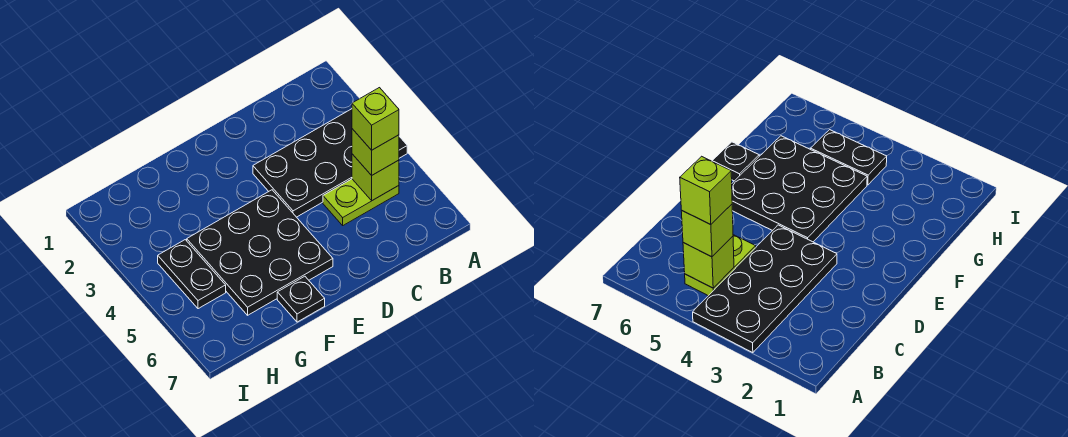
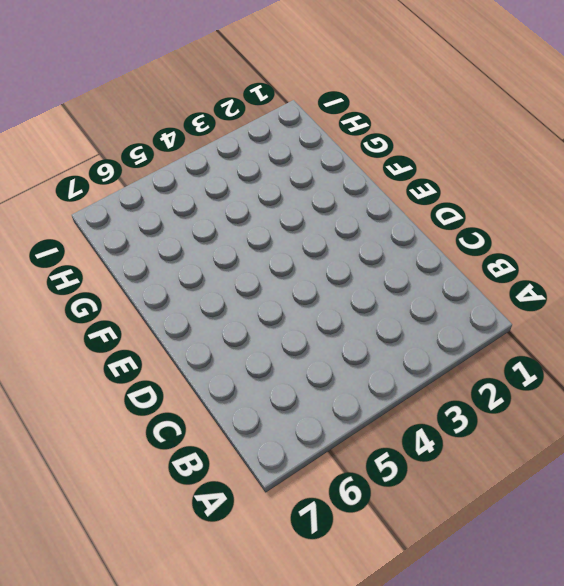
none -> black 2x4 plate [253,109,407,217]
none -> lime 1x2 plate [323,179,399,225]

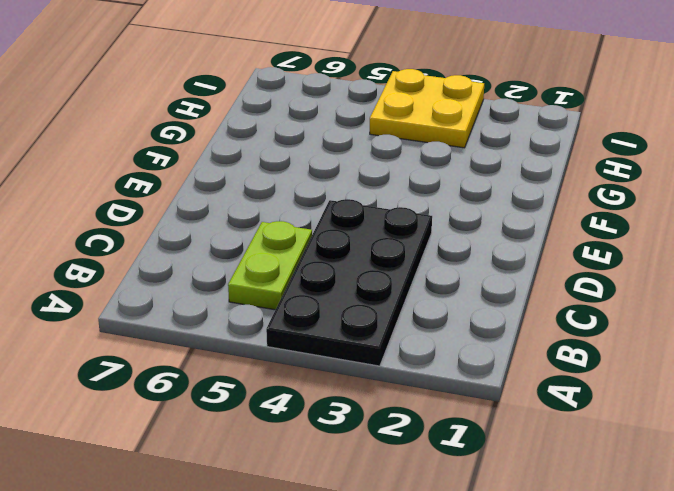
yellow 2x2 plate [370,69,484,148] -> black 1x2 plate [158,240,226,309]
none -> black 3x3 plate [187,190,333,315]
none -> black 1x1 plate [277,276,325,322]

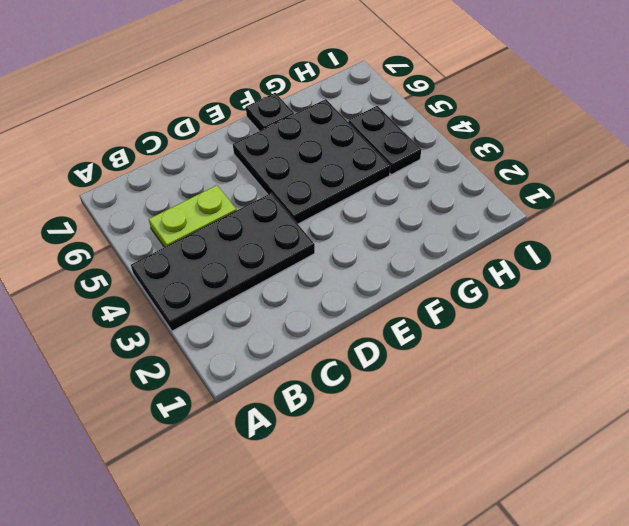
none -> lime 1x1 brick [352,154,399,200]
none -> lime 1x1 brick [352,129,399,175]

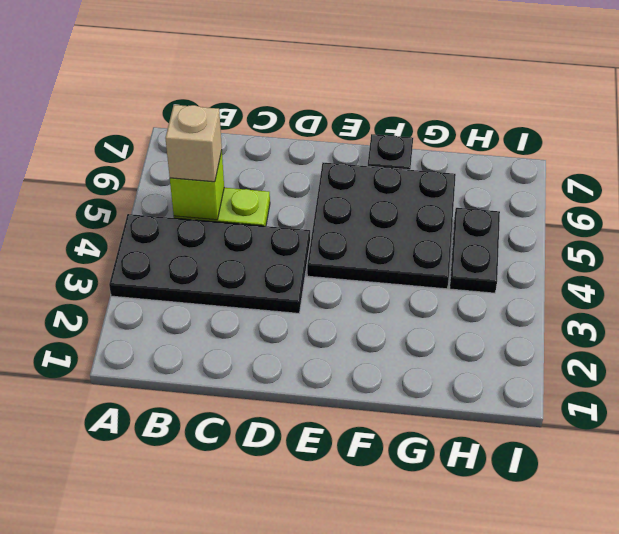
tan 1x1 brick [165,105,222,182] -> lime 1x1 brick [352,129,399,175]
none -> lime 1x1 brick [352,88,399,150]

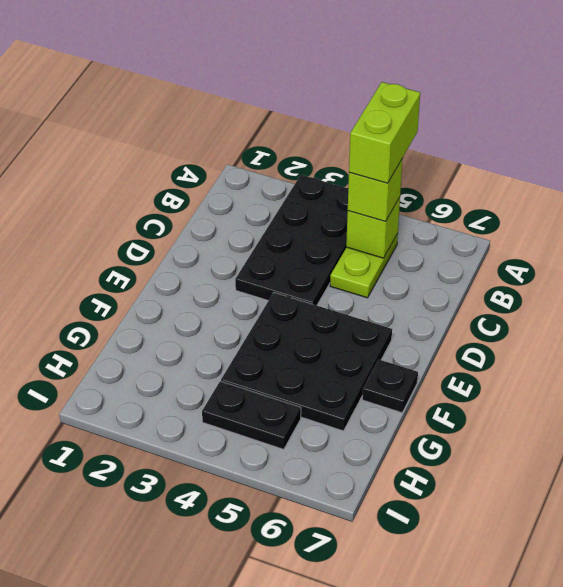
lime 1x2 brick [349,82,420,183] -> lime 1x1 brick [352,88,399,150]

